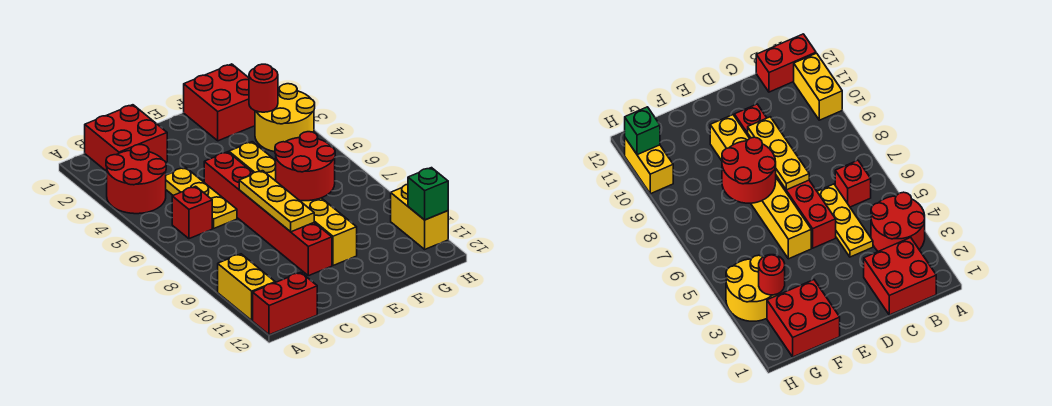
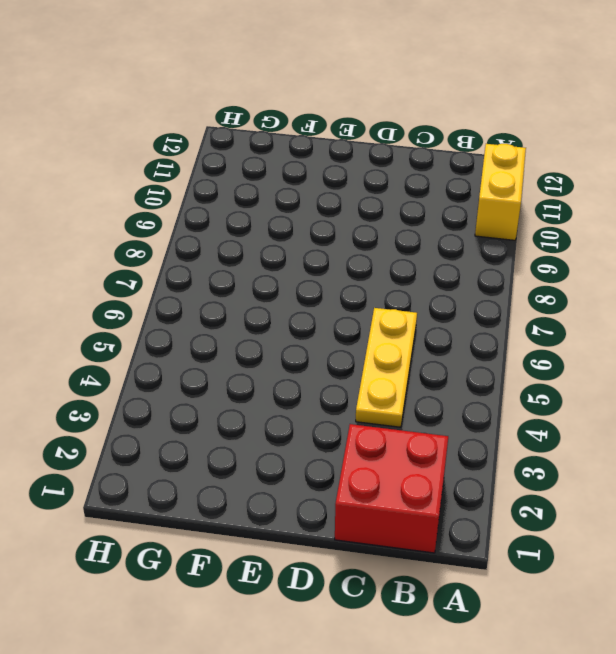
none -> red 2x2 round brick [106,145,166,214]
none -> red 1x2 brick [253,272,317,335]
none -> red 1x1 brick [172,186,212,239]

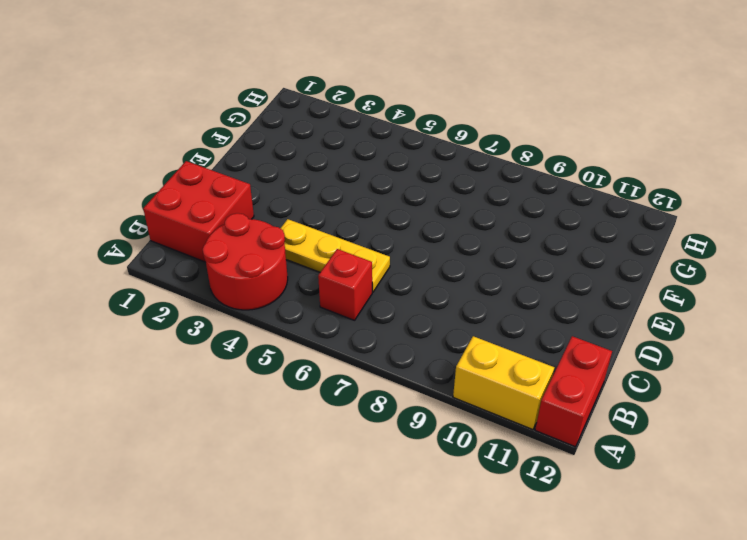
none -> red 1x6 brick [204,152,332,276]
none -> yellow 1x6 brick [229,142,357,266]
none -> red 2x2 brick [184,64,255,141]

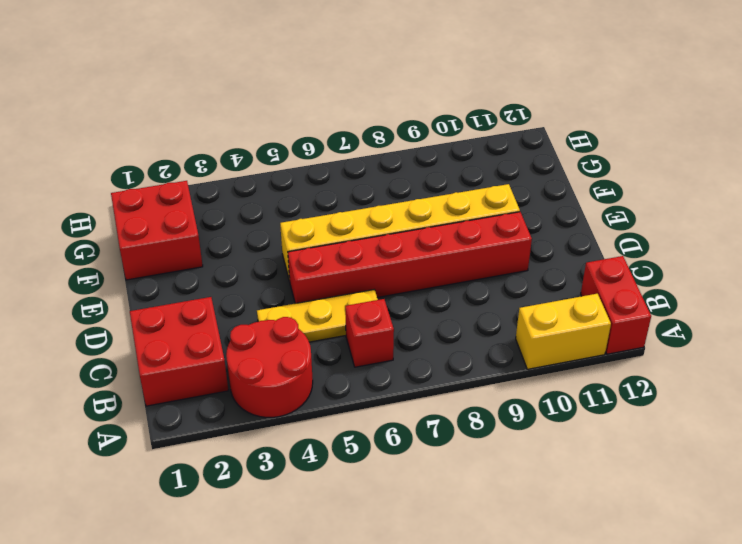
none -> yellow 2x2 round brick [255,84,315,152]
none -> yellow 1x2 brick [391,184,448,249]
none -> yellow 1x3 plate [239,171,314,232]

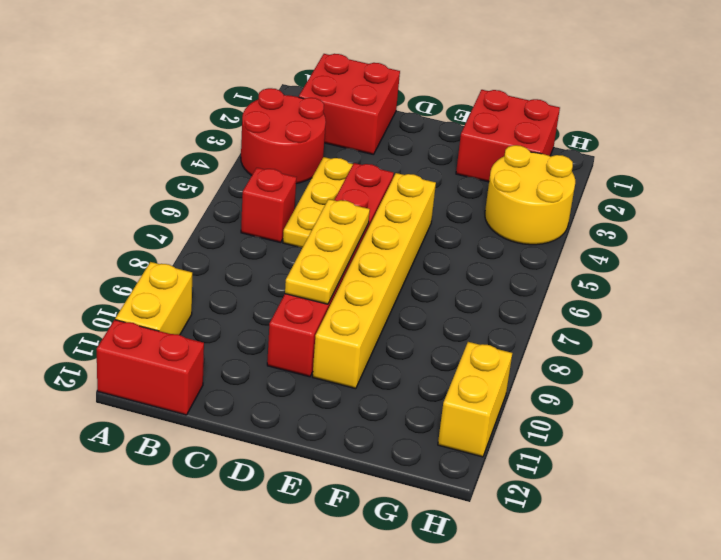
none -> red 2x2 round brick [275,132,335,201]
none -> red 1x1 round brick [249,64,278,112]
none -> green 1x1 brick [408,168,448,220]

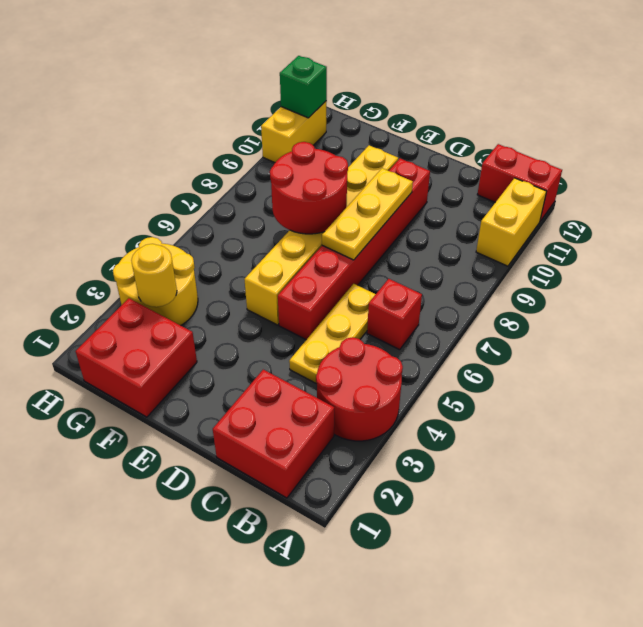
yellow 1x1 round brick [131,244,177,307] -> red 1x1 round brick [249,64,278,112]

